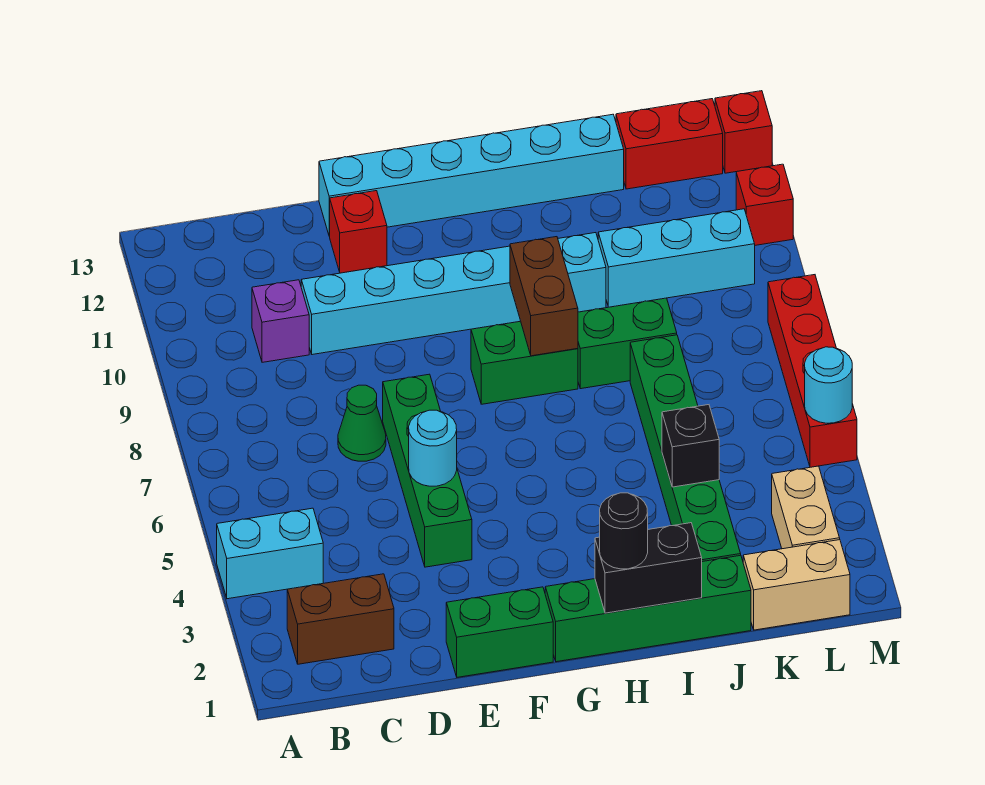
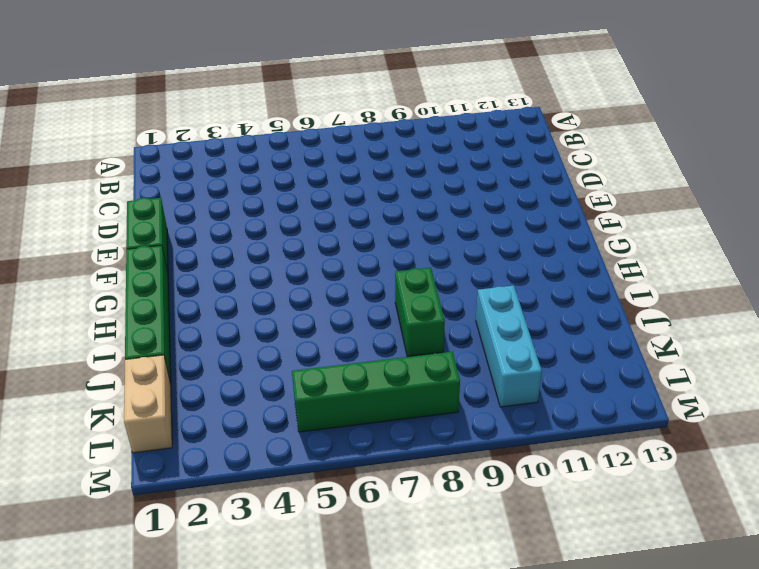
green 1x4 brick [292,352,460,432] -> green 1x4 brick moved to [383,374,472,567]
none -> cyan 1x2 brick [217,508,323,599]
none -> brown 1x2 brick [287,574,394,664]
none -> purple 1x1 brick [252,280,309,362]

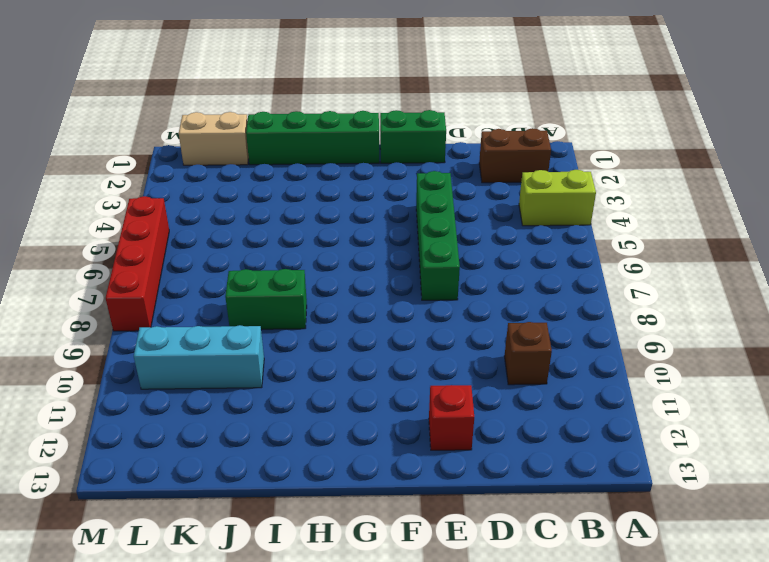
lime 1x2 brick [519,170,596,226] -> cyan 1x2 brick [217,508,323,599]
brown 1x1 brick [504,322,552,385] -> purple 1x1 brick [252,280,309,362]
none -> green 1x1 cone [338,385,386,461]
none -> cyan 1x6 brick [301,233,606,355]
none -> cyan 1x6 brick [319,114,624,236]

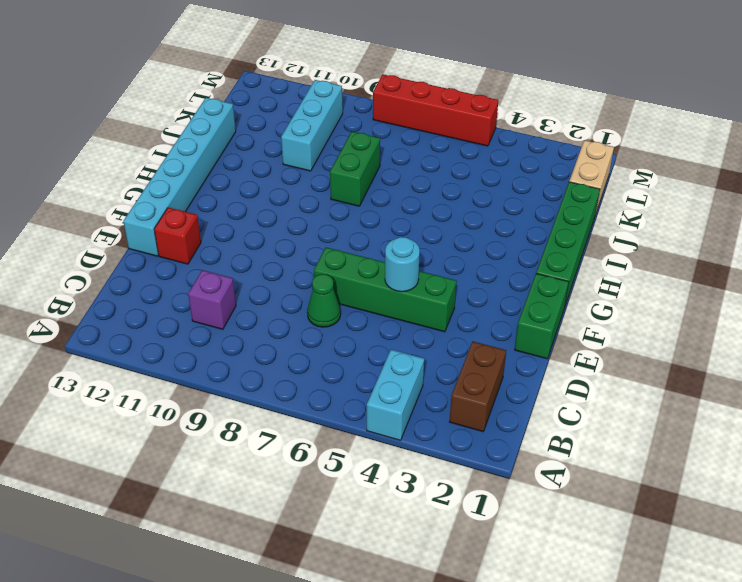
none -> cyan 1x6 brick [301,233,606,355]
none -> green 1x2 brick [471,321,578,404]
none -> green 1x6 brick [630,335,741,562]

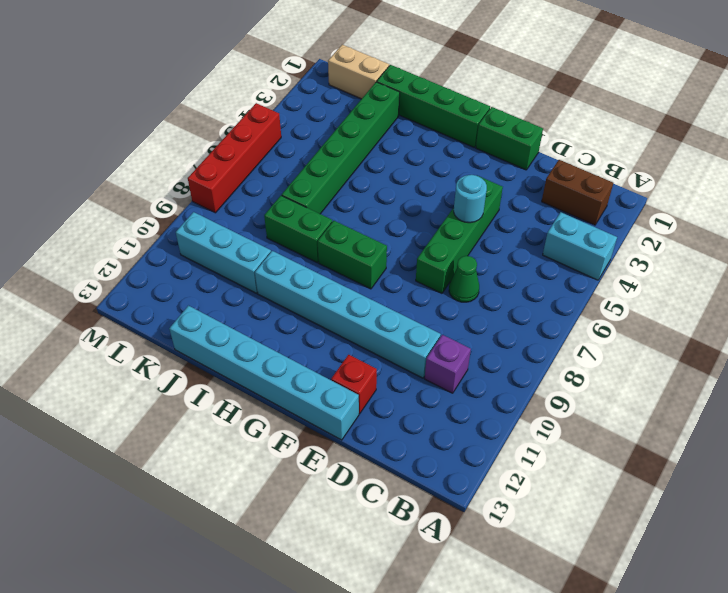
none -> red 1x2 brick [616,99,723,189]
none -> tan 1x2 brick [772,466,840,549]
none -> red 1x1 brick [736,164,793,245]

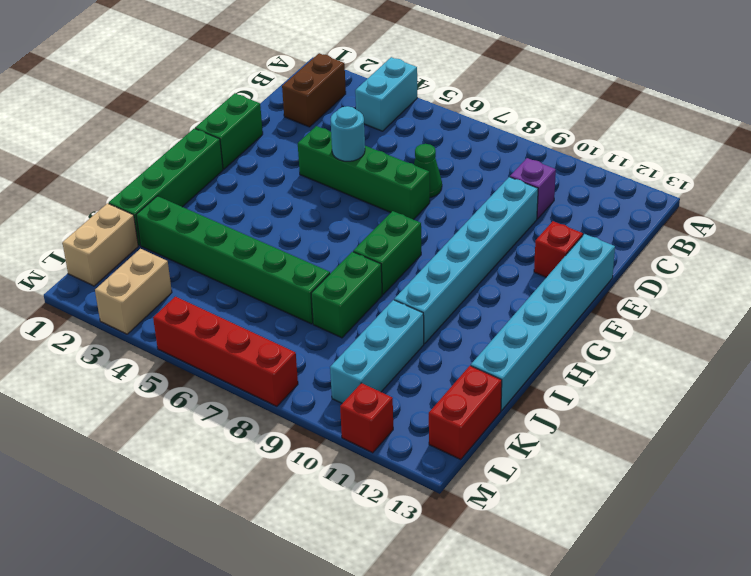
tan 1x2 brick [95,249,172,334] -> tan 1x2 brick turned to [772,466,840,549]
none -> red 1x1 brick [715,91,772,173]
none -> black 1x2 brick [595,523,702,613]
none -> brown 1x2 brick [510,237,578,356]

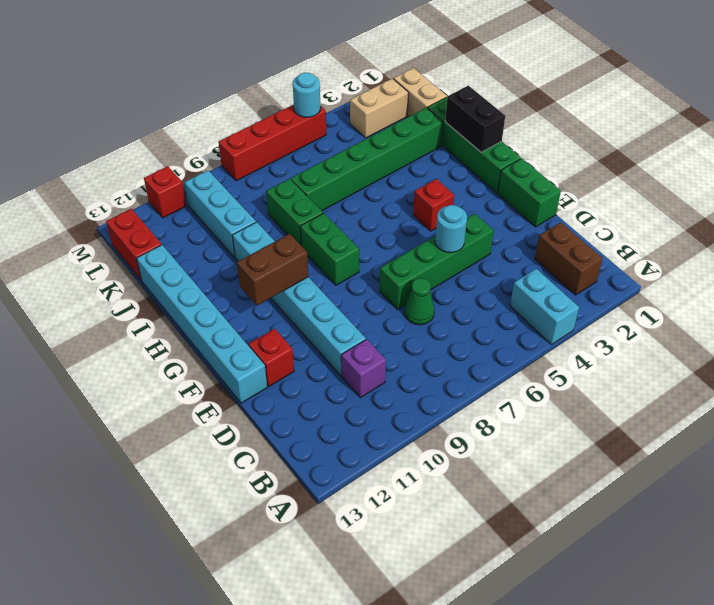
red 1x1 brick [413,179,454,231] -> red 1x1 brick moved to [715,91,772,173]
brown 1x2 brick [237,234,308,306] -> brown 1x2 brick moved to [510,237,578,356]
none -> black 1x1 brick [662,405,719,487]
none -> black 1x1 round brick [600,493,648,569]

